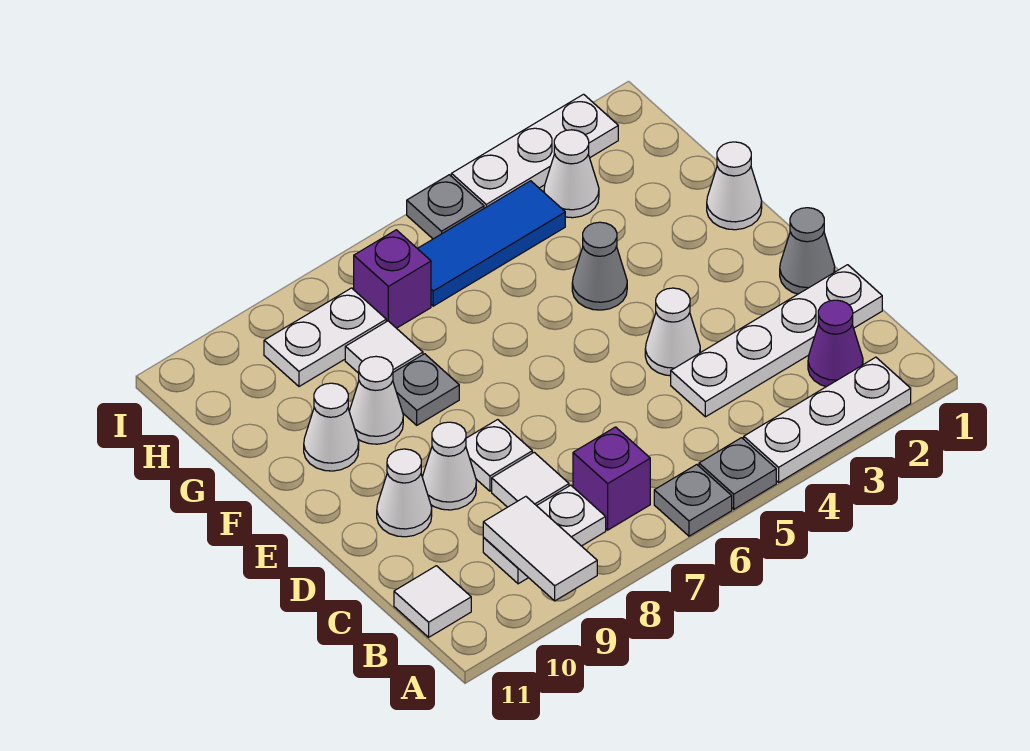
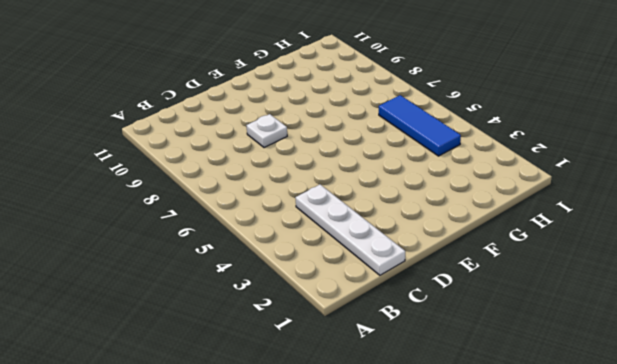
none -> white 1x3 plate [744,357,911,482]
none -> grey 1x1 plate [699,438,776,509]
none -> grey 1x1 plate [654,465,732,536]

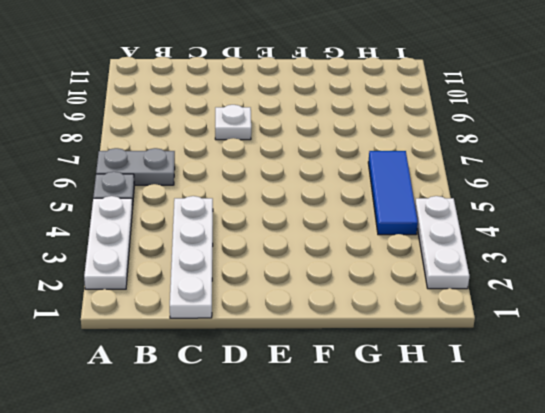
grey 1x2 plate [96,148,175,185] -> grey 1x1 plate [654,465,732,536]
none -> purple 1x1 cone [808,300,863,387]
none -> purple 1x1 brick [573,427,650,530]
none -> white 1x2 plate [483,485,606,584]

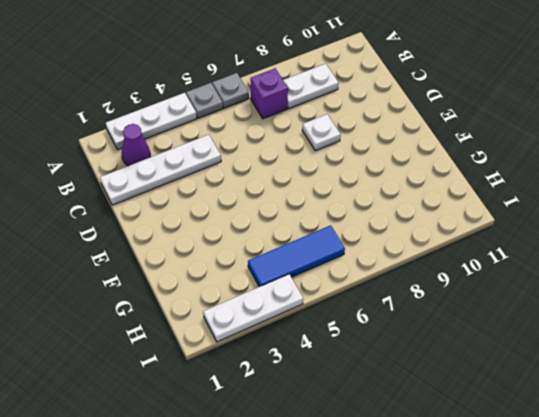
none -> white 1x1 tile [394,566,471,637]
none -> white 1x1 tile [492,452,569,507]
none -> grey 1x1 cone [780,208,835,294]

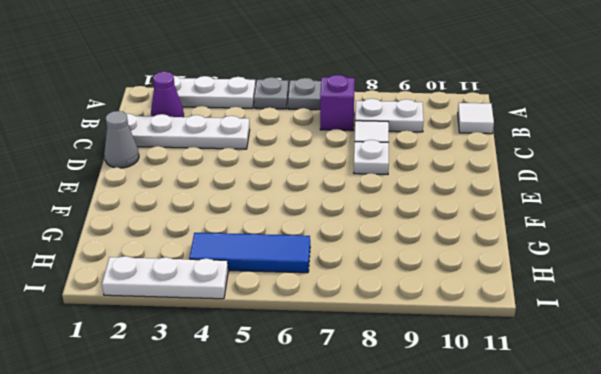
none -> white 1x1 cone [645,288,700,376]
none -> white 1x1 cone [422,422,476,510]
none -> white 1x1 cone [377,449,432,537]

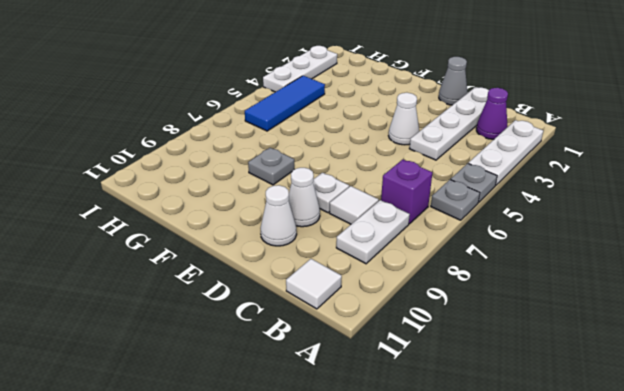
none -> white 1x1 cone [707,142,762,230]
none -> grey 1x1 cone [572,222,627,310]
none -> white 1x1 cone [349,356,403,444]

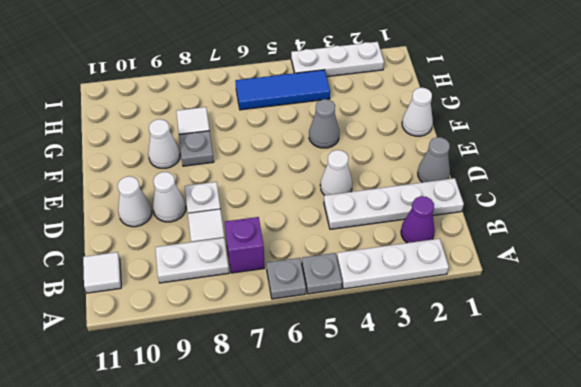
none -> white 1x1 cone [304,383,359,471]
none -> white 1x1 cone [544,130,599,218]
none -> purple 1x1 brick [354,230,431,328]

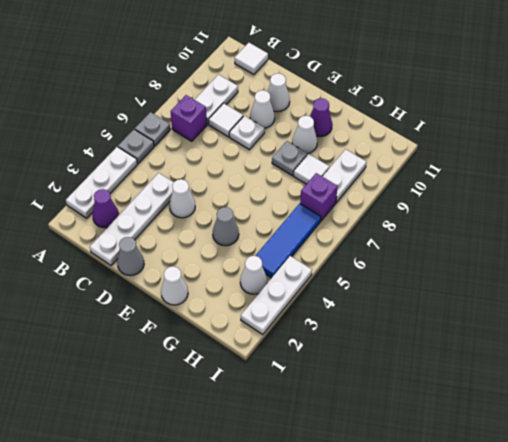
purple 1x1 cone [310,98,332,137] -> white 1x1 cone [304,383,359,471]
none -> grey 1x1 plate [407,175,484,239]
none -> white 1x2 tile [483,497,597,601]

